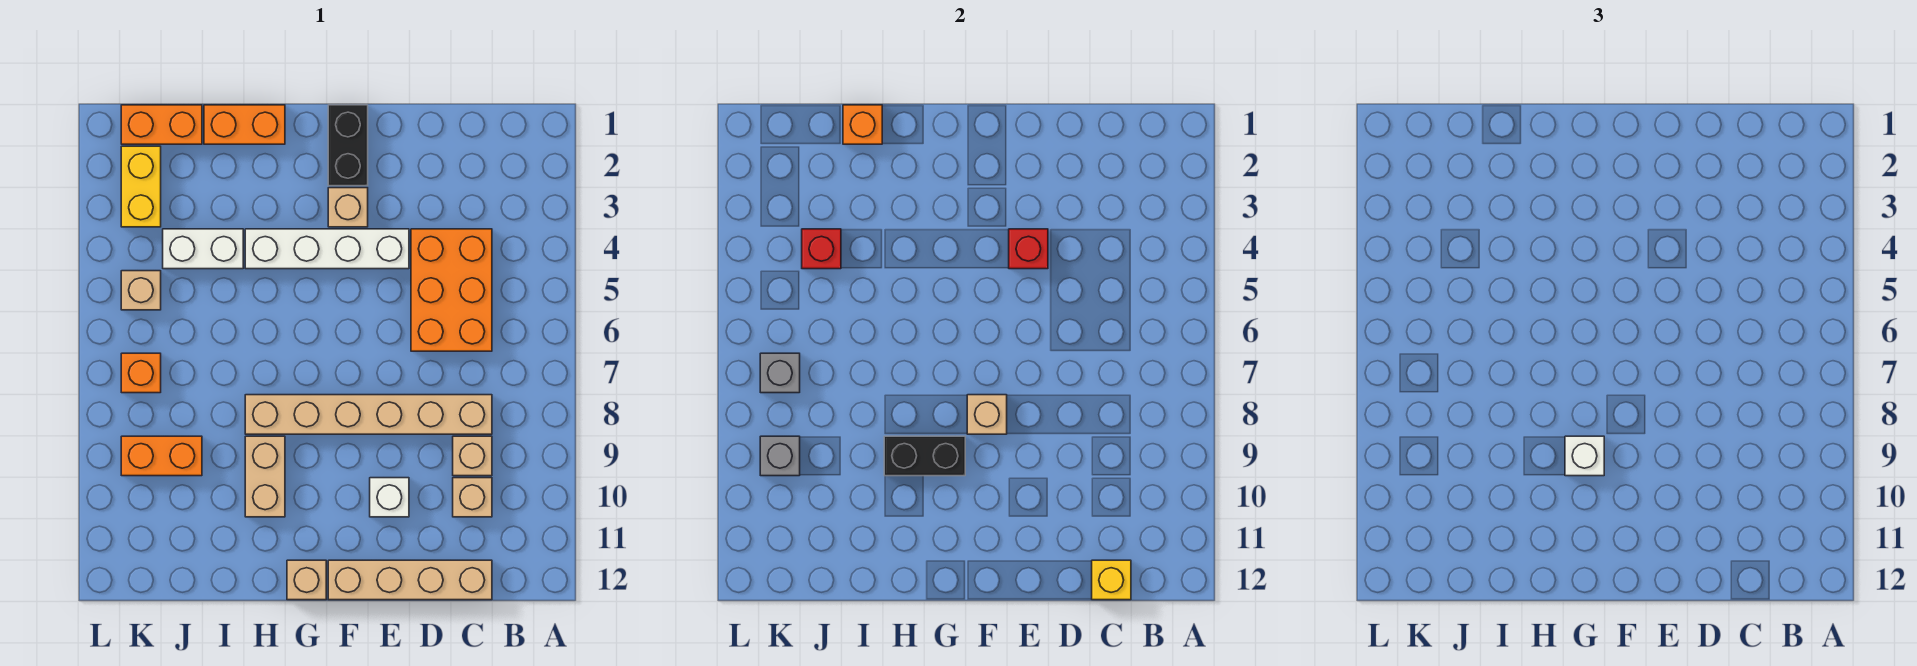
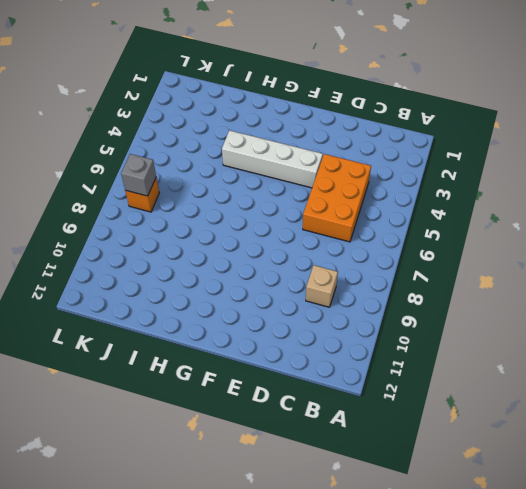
none -> tan 1x6 brick [245,395,492,434]
none -> tan 1x1 brick [453,478,492,517]
none -> tan 1x4 brick [328,560,492,600]

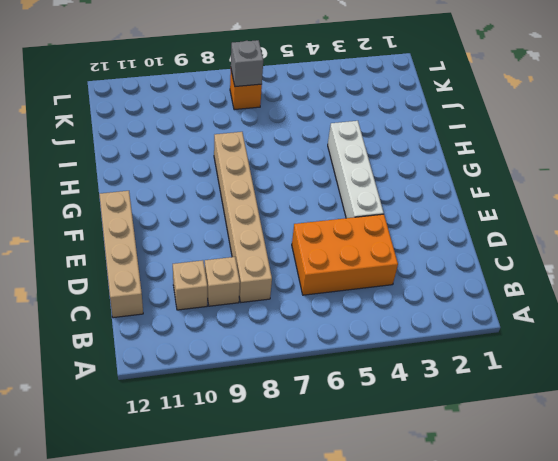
none -> white 1x1 brick [370,478,409,517]
none -> black 1x2 brick [328,105,368,186]
none -> tan 1x1 brick [328,188,368,227]

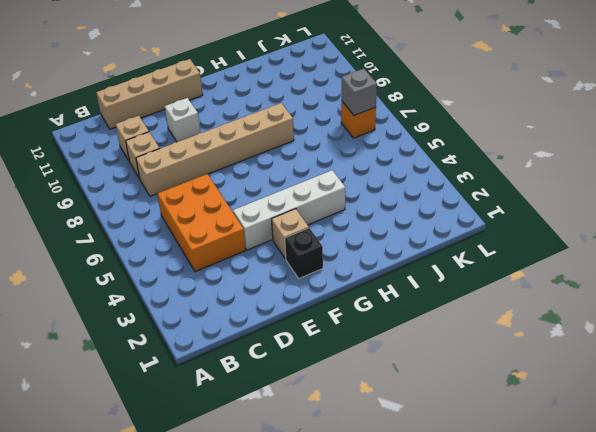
black 1x1 brick [285,228,323,279] -> black 1x2 brick [328,105,368,186]
none -> tan 1x1 brick [287,560,326,600]
none -> orange 1x2 brick [204,105,285,144]
none -> tan 1x2 brick [245,436,285,517]

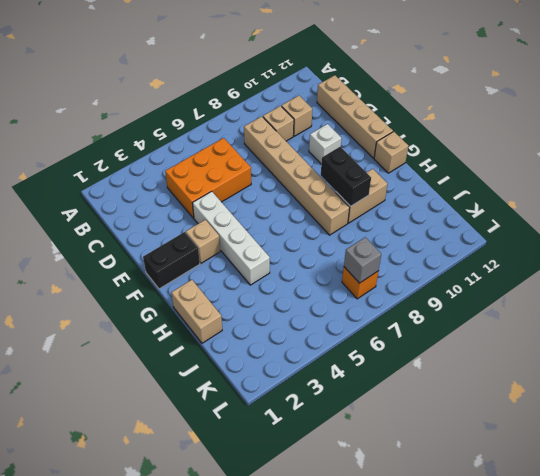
tan 1x2 brick [171,280,222,343] -> orange 1x2 brick [204,105,285,144]
none -> white 1x2 brick [163,229,243,269]
none -> orange 1x2 brick [121,105,202,144]
none -> orange 1x2 brick [121,436,202,476]

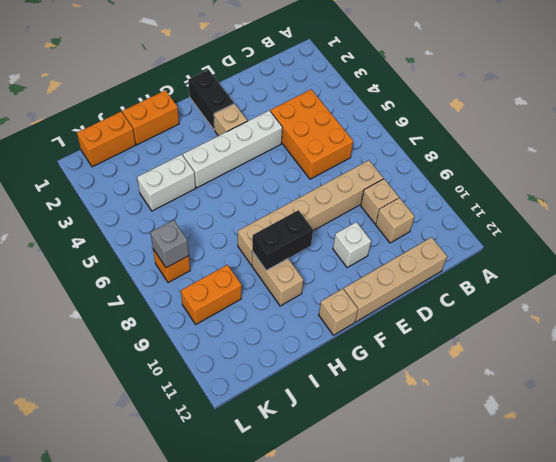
none -> yellow 1x2 brick [121,146,161,227]
none -> tan 1x1 brick [121,271,161,310]
none -> yellow 1x1 brick [1092,560,1131,600]

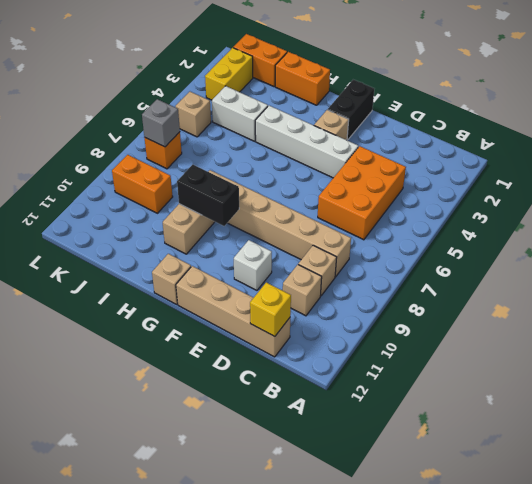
none -> red 1x1 brick [1009,229,1048,269]
none -> tan 1x1 brick [967,395,1007,434]
none -> orange 1x1 brick [843,105,882,144]

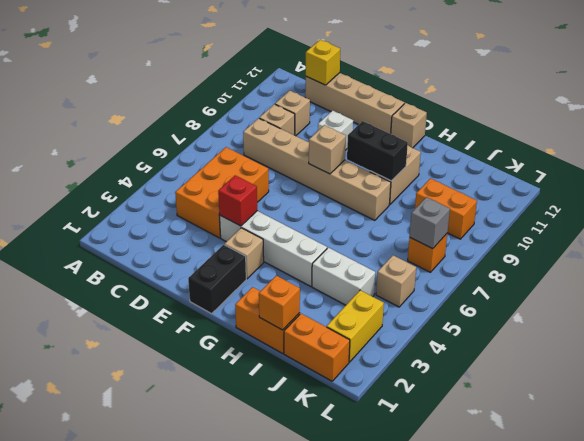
none -> red 1x1 brick [802,229,841,269]
none -> grey 1x1 brick [760,436,800,476]
none -> white 1x1 brick [1565,436,1604,476]

